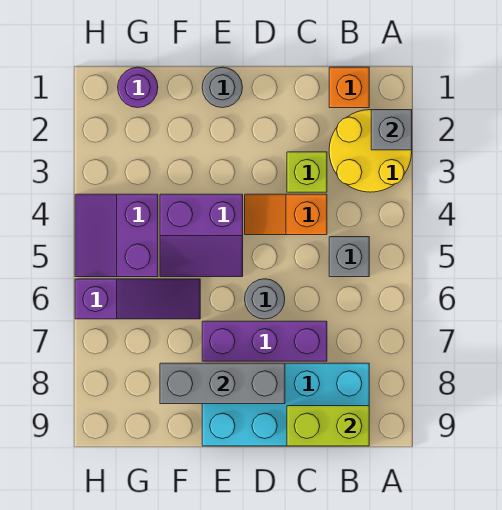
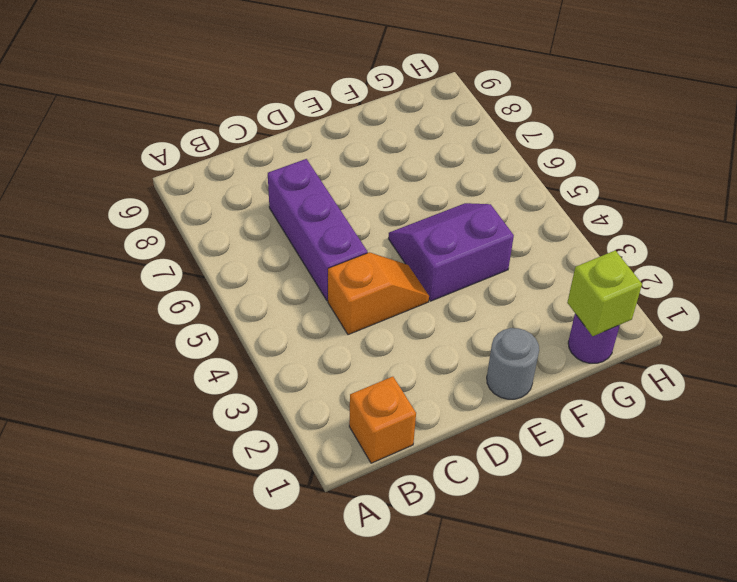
purple 1x3 brick [268,159,367,301] -> purple 1x3 brick turned to [202,321,327,361]
lime 1x1 brick [567,250,642,336] -> lime 1x1 brick moved to [287,152,327,192]
none -> yellow 2x2 round brick [329,110,412,192]
none -> grey 1x1 brick [329,237,369,277]
none -> cyan 2x4 brick [202,363,369,446]

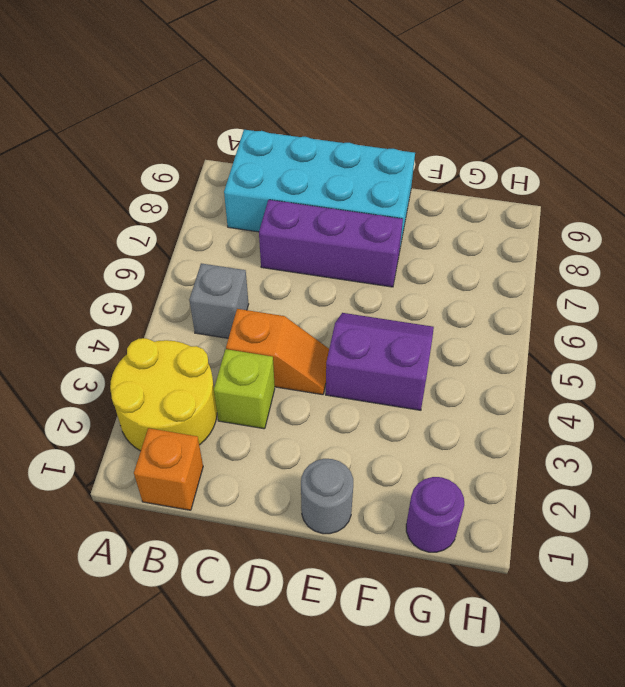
none -> grey 1x1 round brick [245,279,285,319]
none -> purple 1x3 slope [75,279,200,319]
none -> purple 2x2 slope [75,194,158,277]

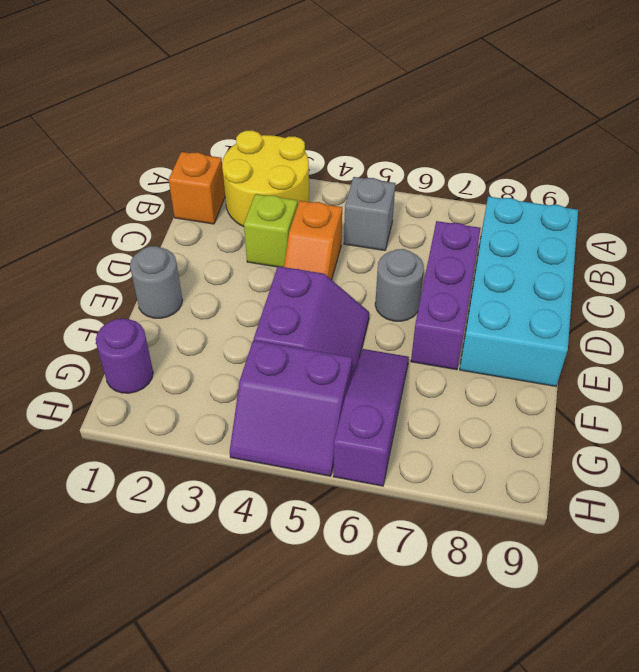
none -> grey 1x1 brick [371,110,412,150]
none -> lime 1x2 brick [287,406,369,446]
none -> grey 1x3 brick [160,363,285,404]

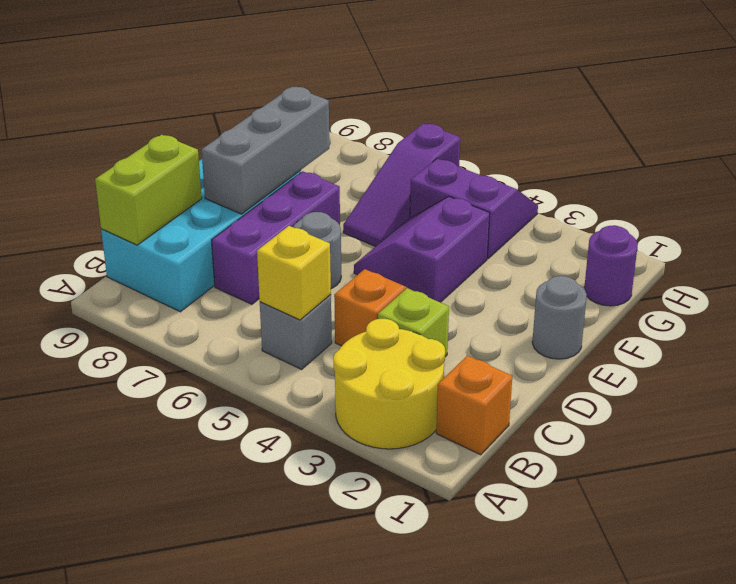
yellow 1x1 brick [257,226,331,320] -> none
none -> grey 1x1 brick [371,110,412,150]

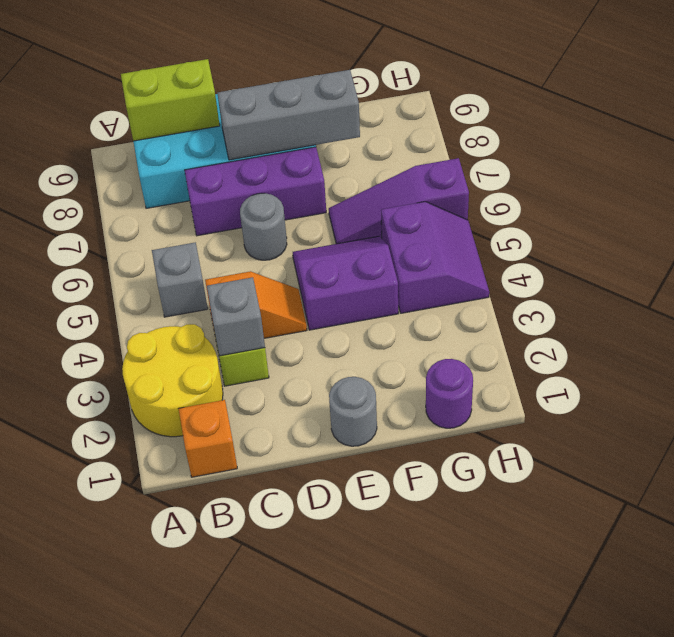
grey 1x1 brick [207,277,265,356] -> grey 1x1 brick moved to [371,110,412,150]

